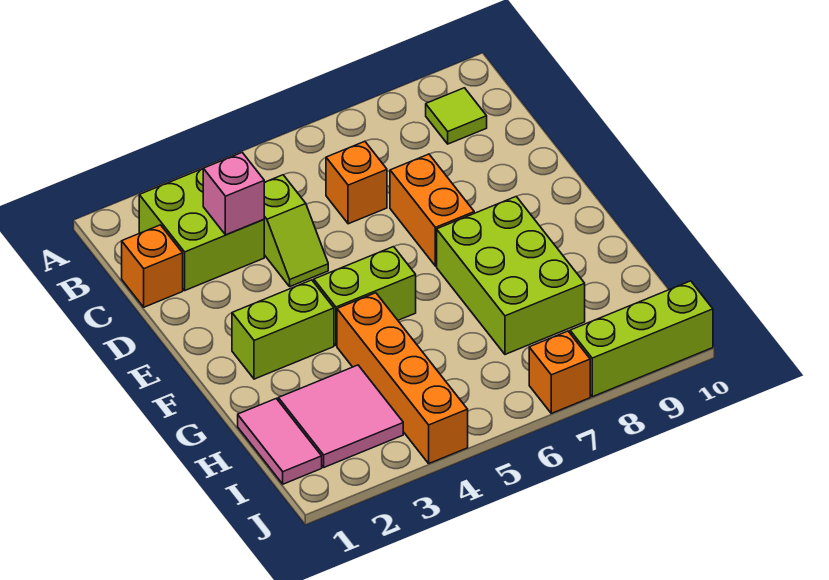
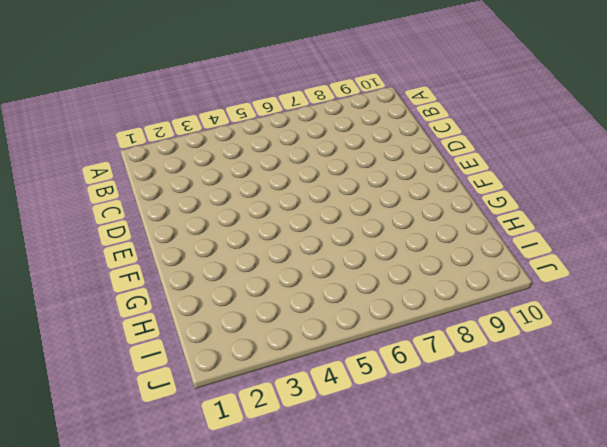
none -> lime 2x2 brick [139,169,264,290]
none -> lime 1x1 tile [426,88,487,144]
none -> orange 1x1 brick [122,225,183,307]

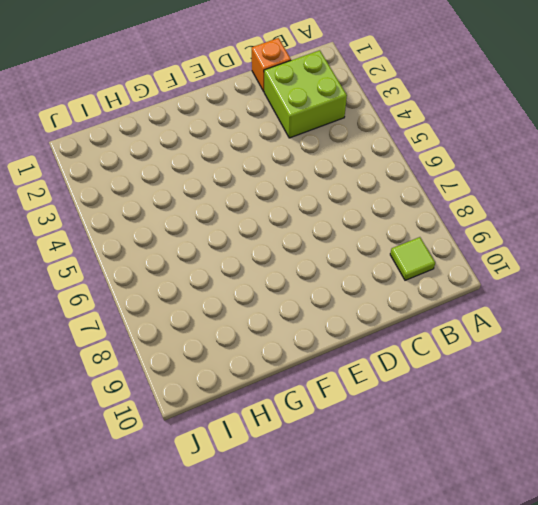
none -> lime 1x2 slope [264,175,328,286]
none -> orange 1x1 brick [326,141,387,224]
none -> orange 1x2 brick [390,154,474,266]

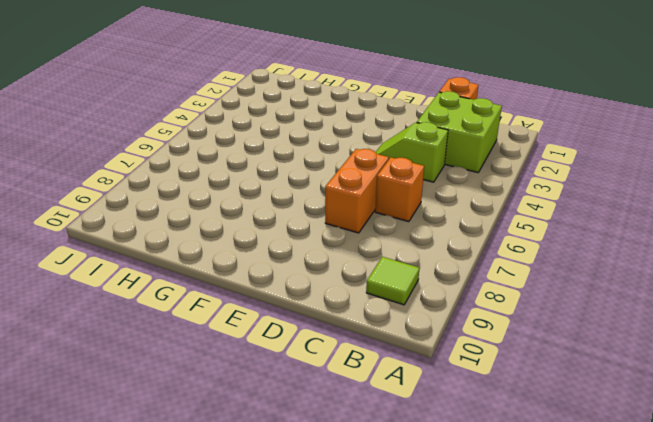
orange 1x2 brick [325,149,389,233] -> orange 1x2 brick turned to [390,154,474,266]
none -> lime 1x2 brick [232,280,334,379]
none -> lime 1x2 brick [314,247,416,346]
none -> lime 2x3 brick [437,197,585,354]

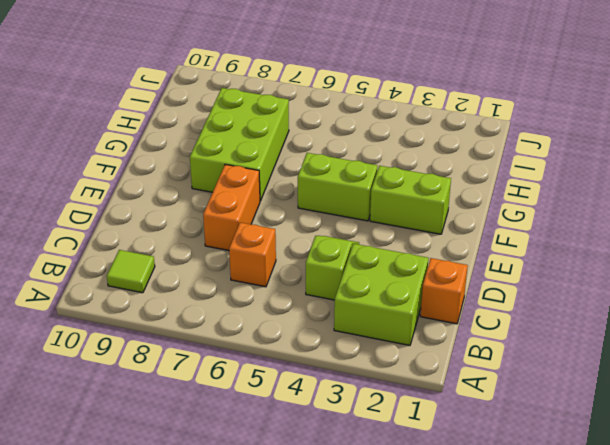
none -> orange 1x4 brick [337,293,468,463]
none -> pink 1x2 tile [238,399,322,484]
none -> pink 2x2 tile [278,365,403,467]

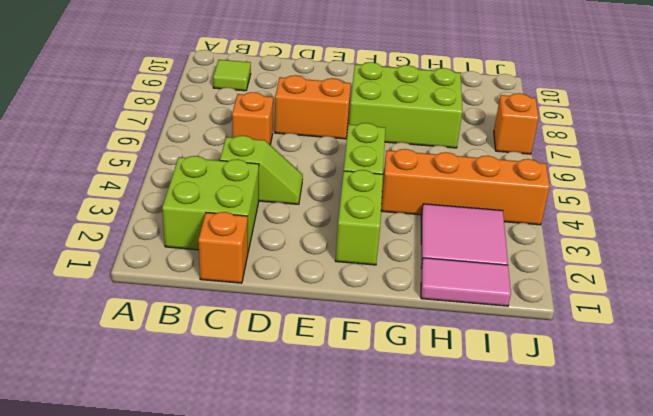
none -> lime 1x3 brick [570,281,713,397]
none -> pink 1x1 brick [203,153,264,235]

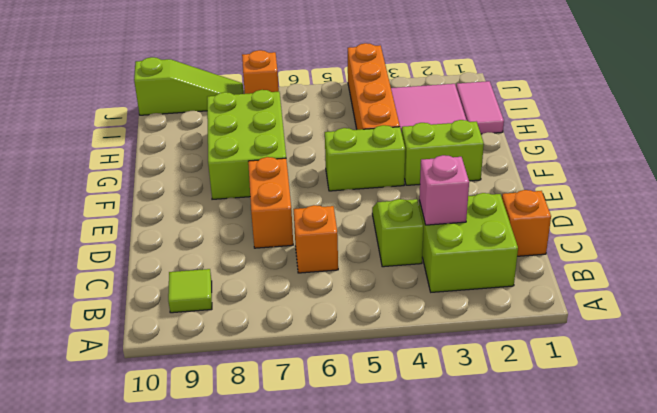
lime 1x3 slope [134,57,243,115] -> lime 1x3 brick [570,281,713,397]

